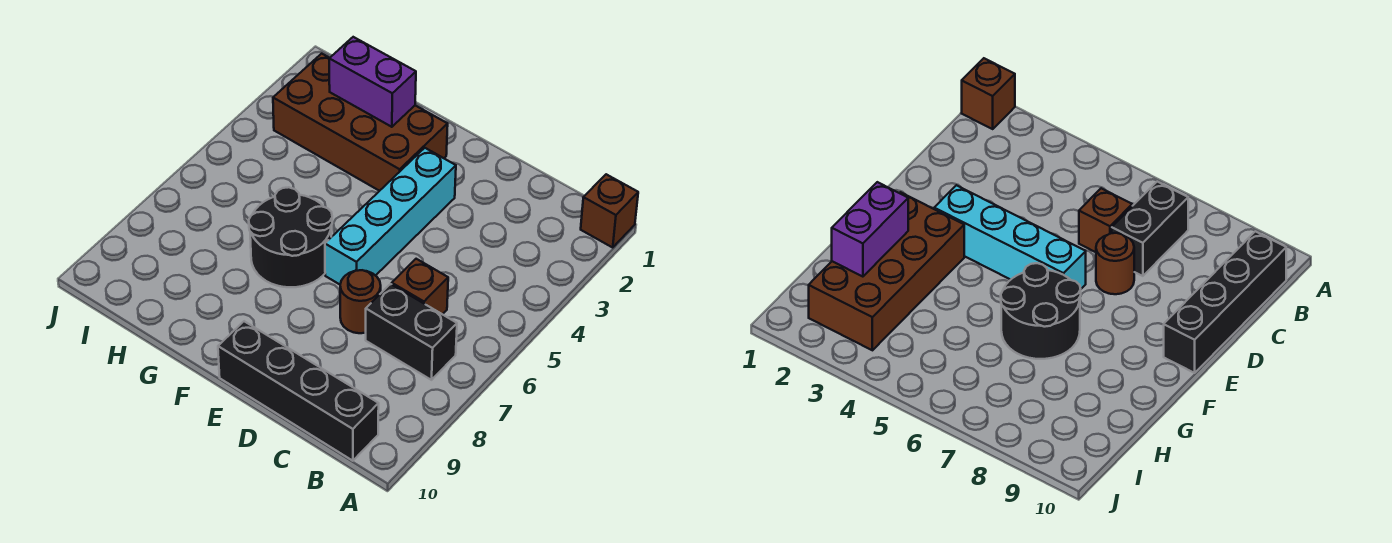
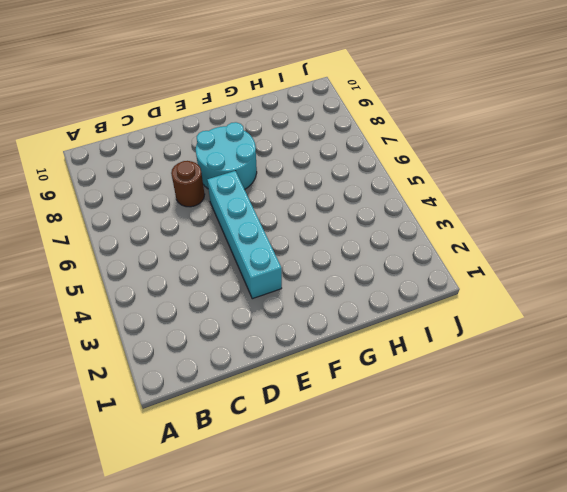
cyan 2x2 round brick [196,122,257,190] -> black 2x2 round brick [249,187,332,287]
none -> brown 1x1 brick [581,174,638,247]
none -> black 1x2 brick [366,284,457,380]

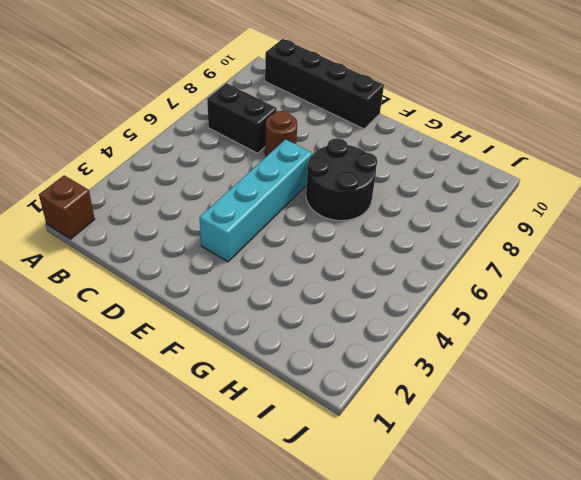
none -> brown 1x1 brick [392,259,448,314]
none -> brown 2x4 brick [273,54,448,191]

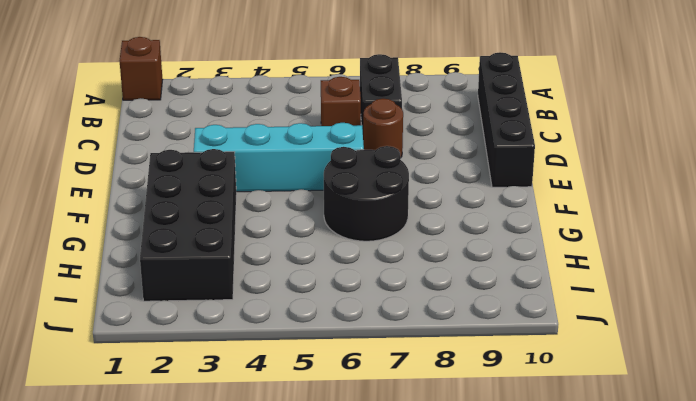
black 2x4 brick [140,149,236,301] -> brown 2x4 brick [273,54,448,191]
none -> purple 1x2 brick [329,37,416,127]

